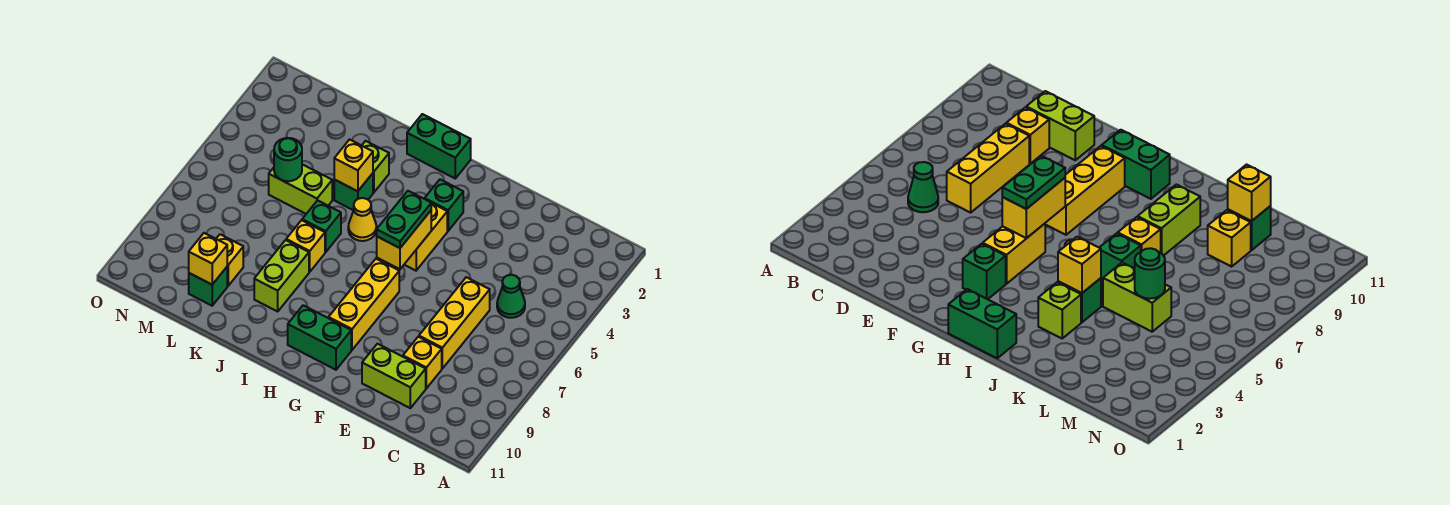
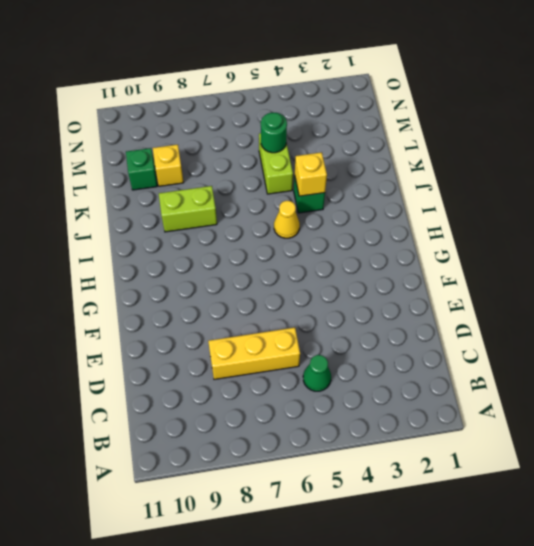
none -> yellow 1x1 brick [403,337,442,388]
none -> lime 1x2 brick [362,344,426,408]
none -> green 1x1 brick [425,180,463,231]

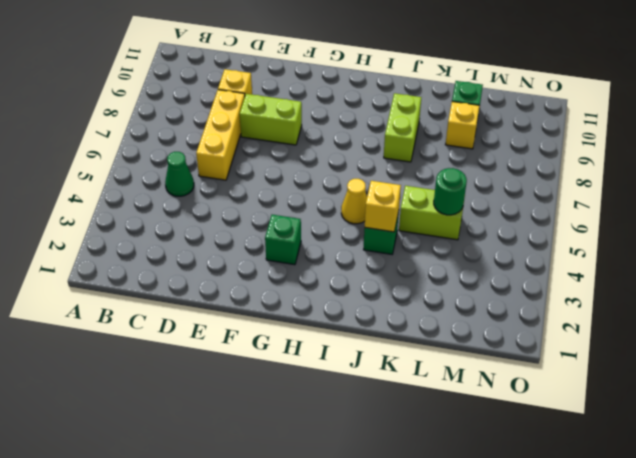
lime 1x2 brick [240,94,302,145] -> lime 1x2 brick moved to [362,344,426,408]
none -> yellow 1x2 brick [404,203,447,271]
none -> yellow 1x3 brick [329,259,399,350]
none -> green 1x2 brick [288,305,351,370]

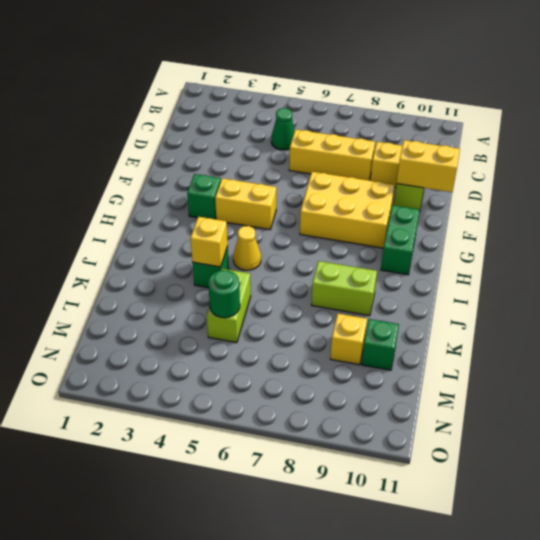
yellow 1x2 brick [397,140,460,192] -> yellow 1x2 brick moved to [377,211,431,269]
yellow 2x3 brick [300,172,395,248] -> yellow 1x3 brick [329,259,399,350]
none -> green 1x2 brick [407,114,471,178]
none -> lime 1x1 brick [362,141,389,193]
none -> green 1x1 brick [302,200,341,252]

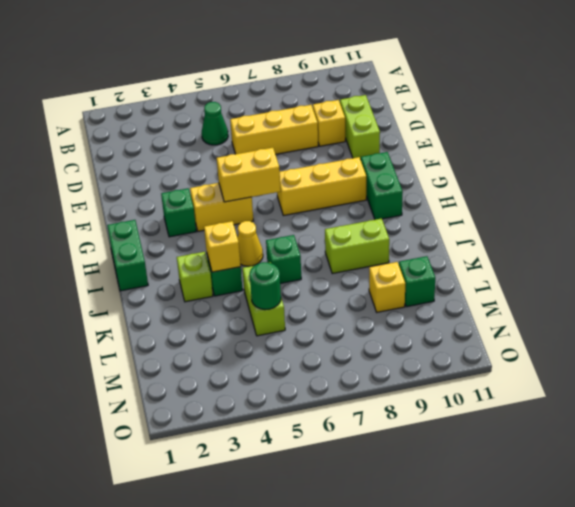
none -> yellow 1x1 brick [286,220,325,272]
none -> yellow 1x1 brick [189,233,227,285]
none -> green 1x2 plate [377,191,431,248]

